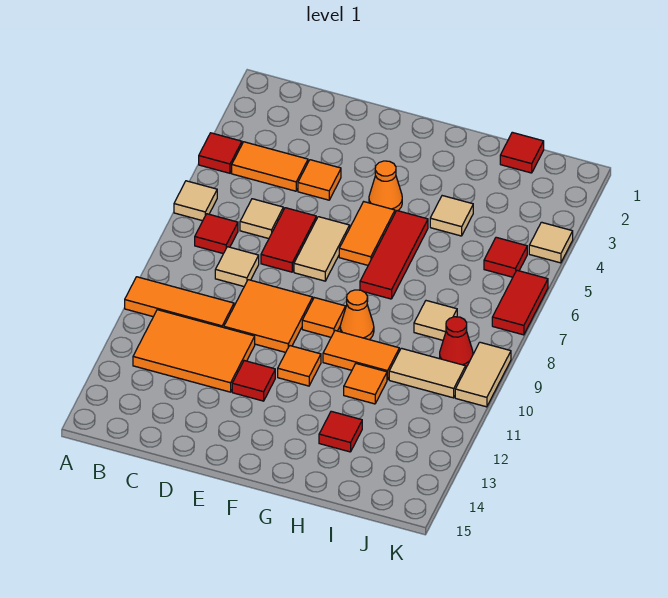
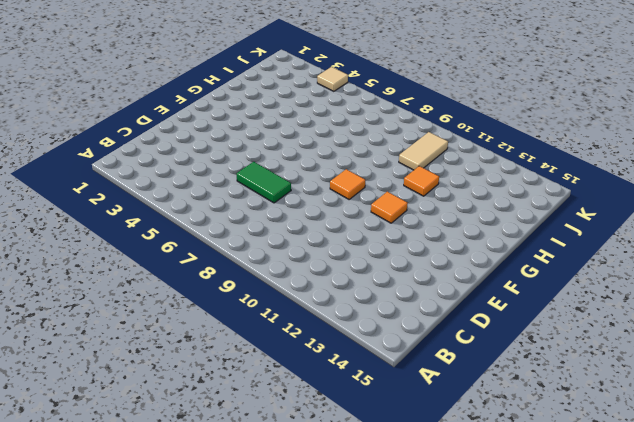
green 1x2 tile [237,162,291,203] -> red 1x2 tile [261,208,316,272]
none -> red 1x1 tile [199,133,242,173]
none -> tan 1x1 tile [174,181,217,221]
none -> orange 1x3 tile [125,277,234,328]
none -> orange 1x2 tile [232,142,308,191]

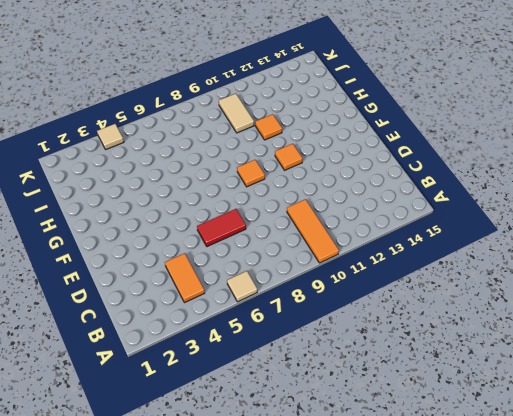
none -> red 1x1 tile [199,133,242,173]
none -> red 1x1 tile [195,214,238,254]
none -> orange 2x3 tile [133,310,255,392]
none -> tan 1x1 tile [240,199,283,239]

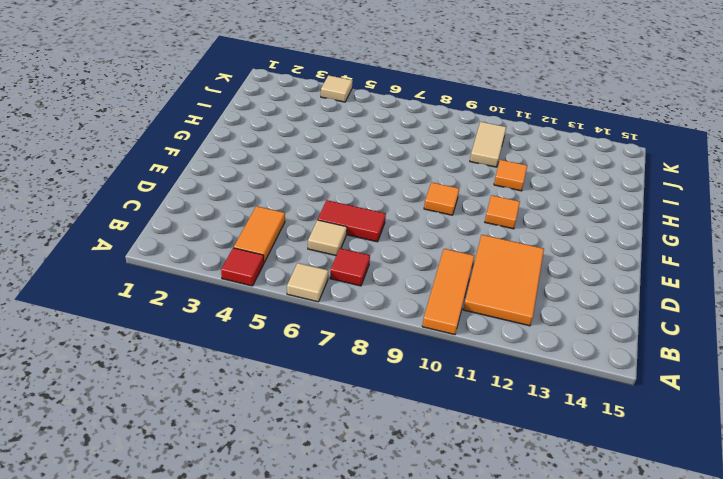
none -> tan 1x1 tile [215,247,259,286]
none -> orange 1x1 tile [298,160,341,200]
none -> orange 2x2 tile [224,280,313,352]
none -> tan 1x2 tile [294,217,350,281]

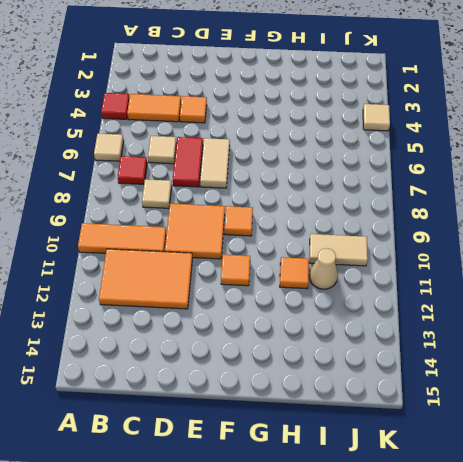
tan 1x1 cone [309,249,338,289] -> none
none -> red 1x1 tile [232,361,275,401]
none -> orange 1x1 cone [369,161,402,212]
none -> orange 1x2 tile [339,202,395,265]
none -> red 1x3 tile [360,211,428,299]

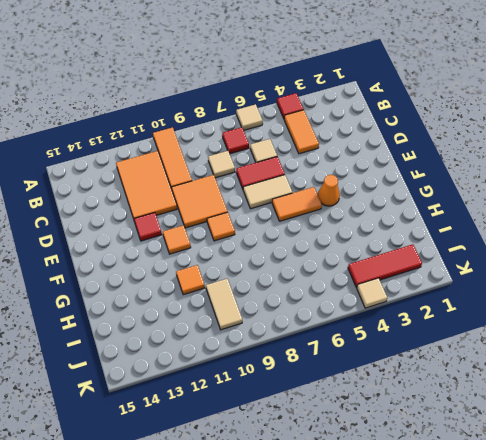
red 1x3 tile [348,244,422,287] -> red 1x3 tile moved to [360,211,428,299]
none -> orange 1x1 tile [298,160,341,200]
none -> orange 1x1 cone [340,290,374,340]
none -> orange 1x2 tile [323,331,399,380]
none -> tan 1x1 tile [430,196,473,236]

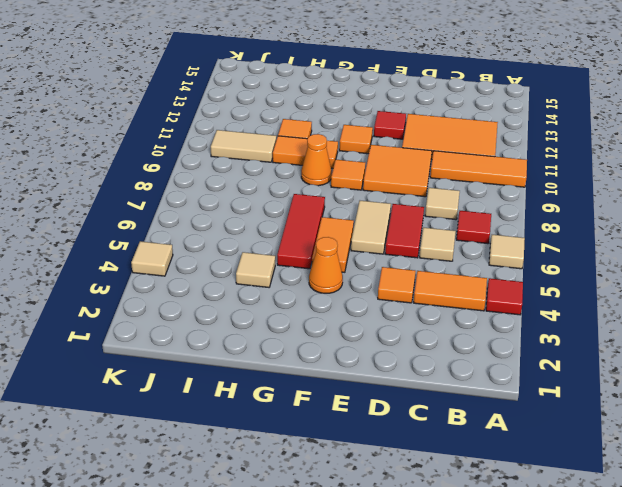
none -> red 1x1 tile [319,411,362,452]
none -> red 1x1 tile [500,132,544,173]
none -> tan 1x1 tile [414,301,457,340]
none -> red 1x1 tile [484,237,527,277]

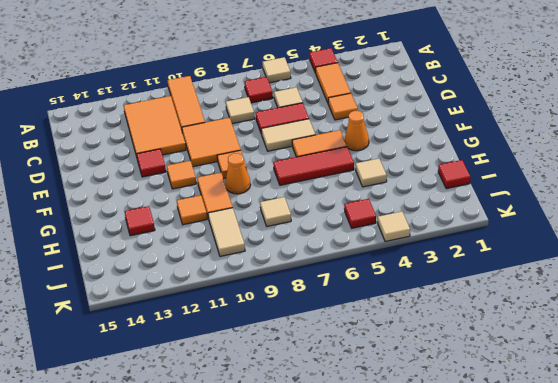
none -> red 1x1 cone [440,317,473,367]
none -> red 1x2 tile [492,270,548,335]
none -> tan 1x2 tile [455,342,511,407]

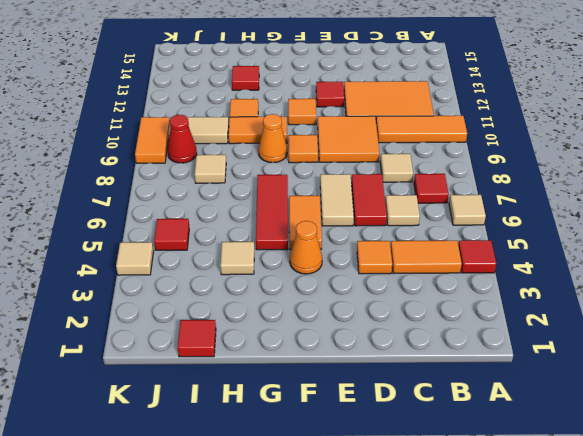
orange 1x2 tile [135,117,170,163] -> tan 1x2 tile [455,342,511,407]
none -> red 1x2 tile [492,270,548,335]

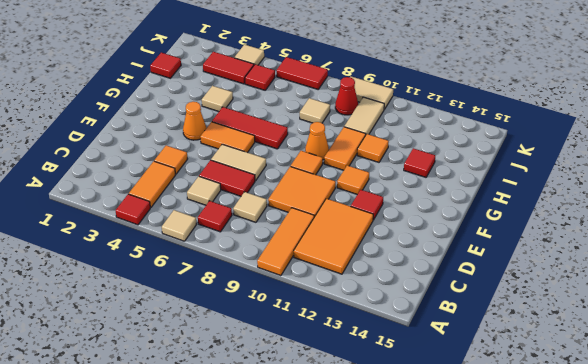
red 1x2 tile [203,52,254,84] -> none

